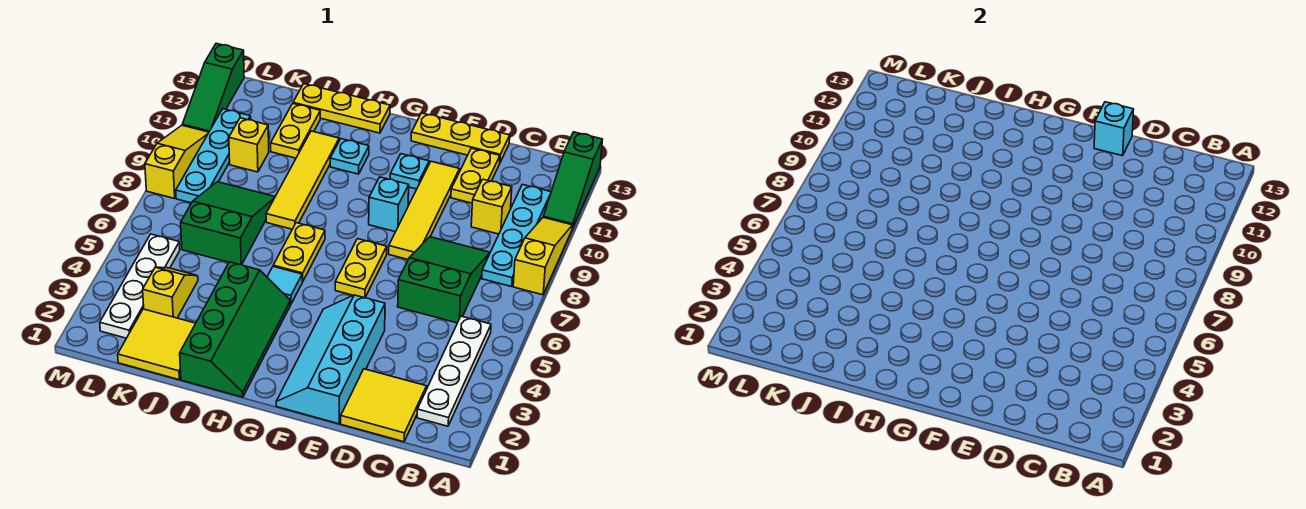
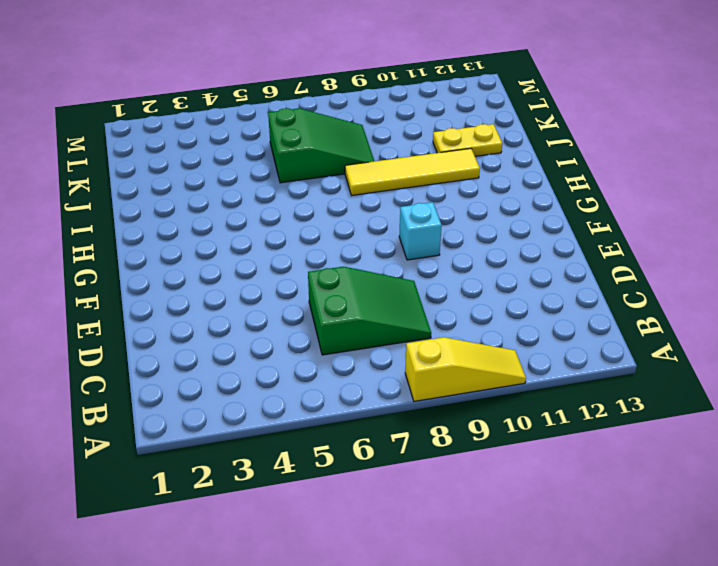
none -> green 1x3 slope [543,132,603,229]
none -> white 1x4 plate [417,316,491,426]
none -> cyan 1x4 plate [482,184,551,287]
none -> yellow 2x2 tile [341,369,427,442]

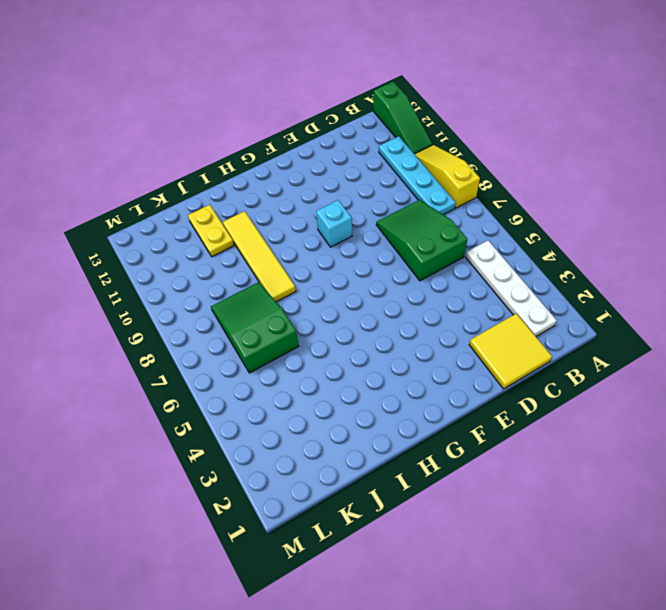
none -> yellow 1x1 brick [471,179,512,234]
none -> yellow 1x2 plate [451,148,500,203]
none -> yellow 1x3 plate [411,113,510,162]
none -> cyan 2x4 slope [276,295,385,424]

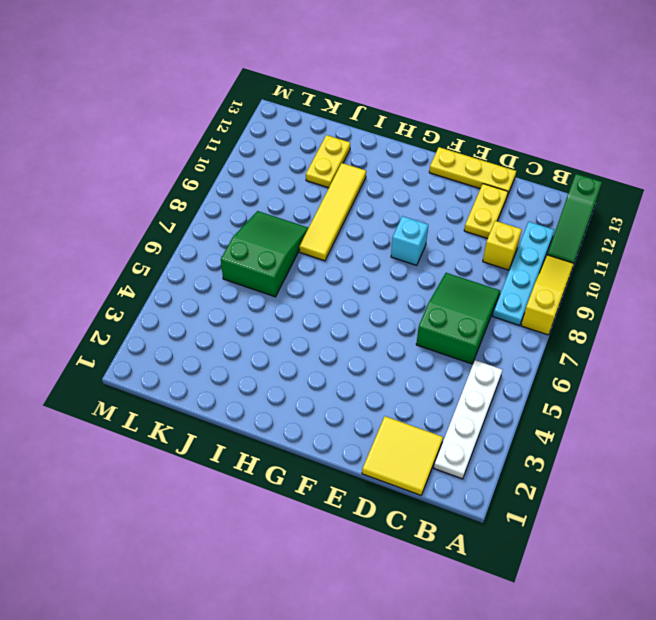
none -> cyan 2x4 slope [276,295,385,424]
none -> yellow 1x4 tile [389,161,460,259]
none -> yellow 1x2 plate [335,239,387,298]
none -> cyan 1x1 plate [390,154,429,189]

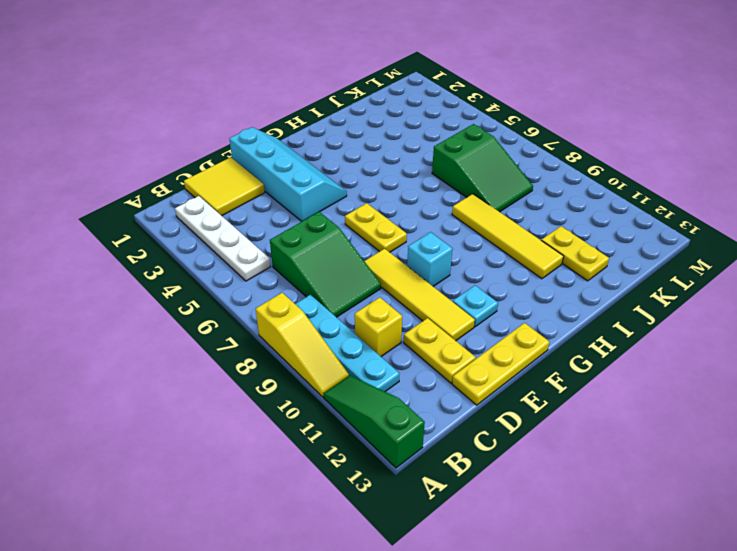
none -> green 2x4 slope [180,262,291,397]
none -> cyan 1x1 tile [267,267,302,304]
none -> yellow 1x2 plate [273,223,325,282]
none -> cyan 1x1 plate [330,139,369,174]

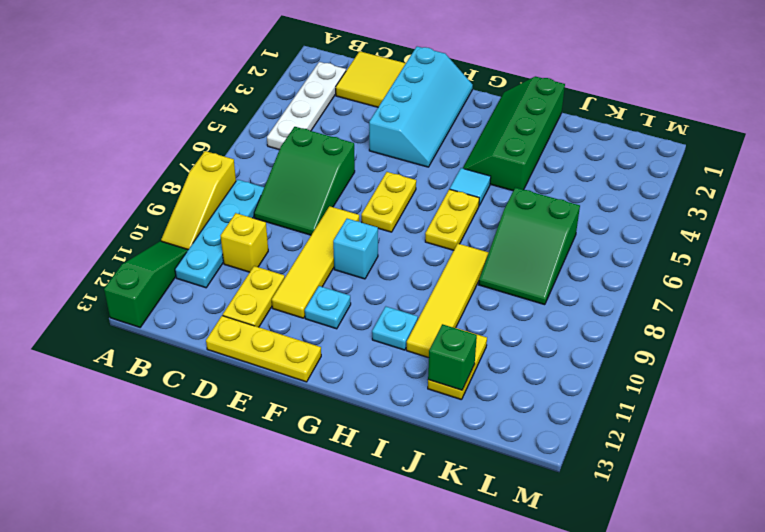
green 1x1 brick [428,324,477,390] -> none
none -> yellow 1x3 plate [293,84,390,133]
none -> yellow 2x2 tile [118,309,196,380]
none -> yellow 1x2 slope [143,267,198,318]
none -> yellow 1x1 brick [229,118,269,172]

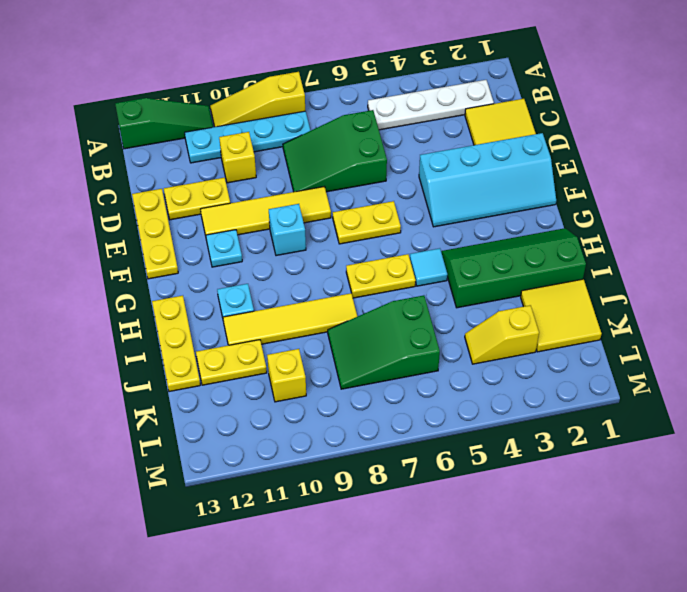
none -> white 1x4 plate [100,234,180,338]
none -> cyan 1x4 plate [176,109,251,203]
none -> yellow 1x3 slope [145,125,209,198]
none -> green 1x3 slope [182,43,244,132]

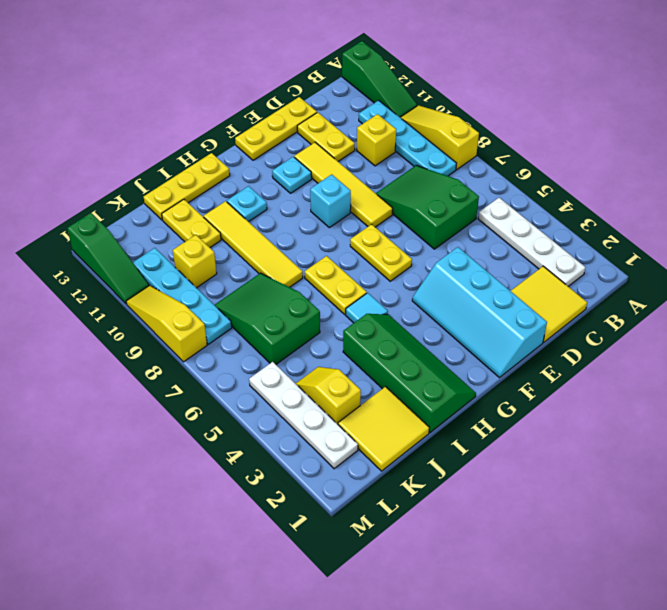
none -> cyan 1x1 brick [1094,102,1134,156]

